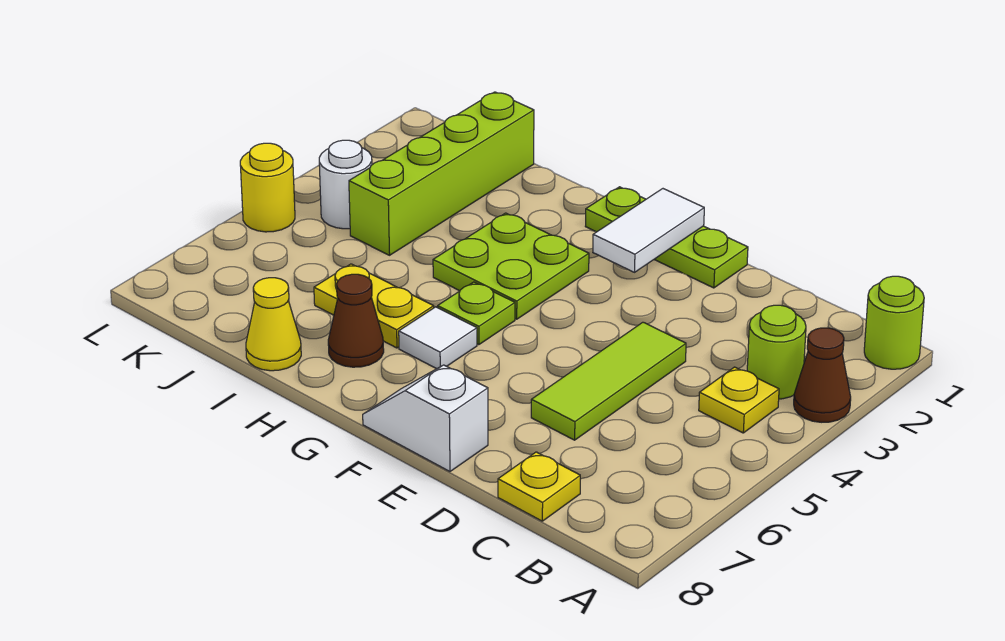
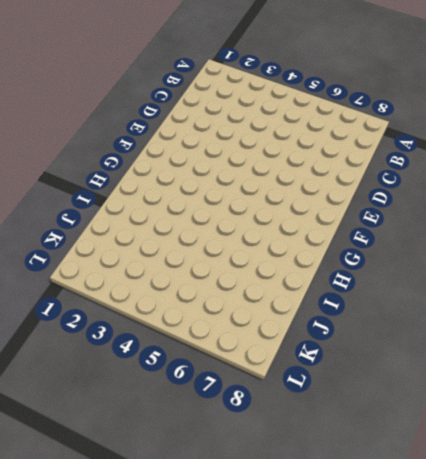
none -> lime 1x1 round brick [864,276,924,369]
none -> brown 1x1 cone [794,328,851,422]
none -> lime 1x1 round brick [747,305,806,399]

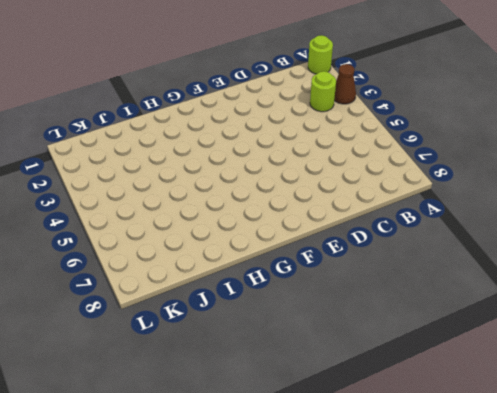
none -> yellow 1x1 plate [699,367,779,433]
none -> yellow 1x1 plate [498,452,580,521]
none -> lime 1x3 tile [531,322,686,440]

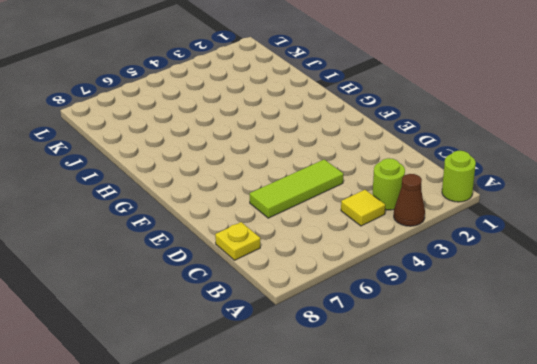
yellow 1x1 tile [341,190,385,226] -> yellow 1x1 plate [699,367,779,433]
none -> lime 1x3 plate [585,187,748,288]
none -> white 1x2 slope [363,365,488,471]
none -> lime 2x2 plate [433,213,589,319]

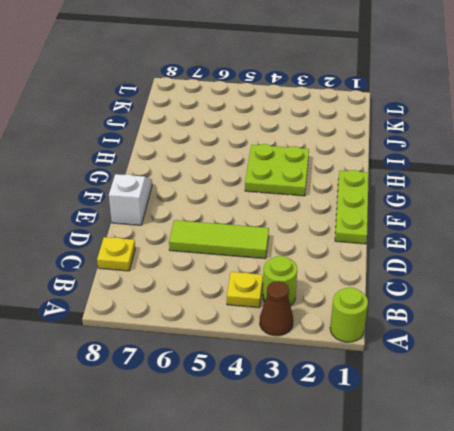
none -> lime 1x1 plate [438,282,515,345]
none -> white 1x1 tile [399,307,477,369]
none -> yellow 1x2 plate [314,264,434,348]

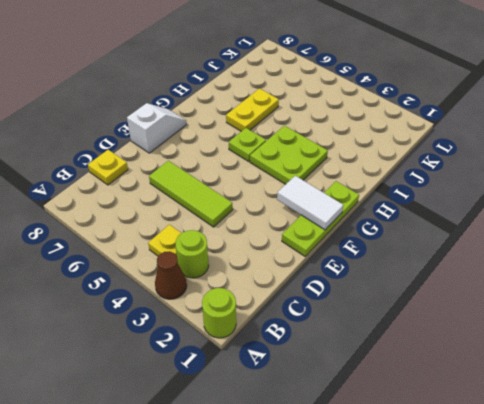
none -> white 1x1 tile [399,307,477,369]
none -> brown 1x1 cone [328,274,384,367]
none -> yellow 1x1 cone [246,278,301,371]

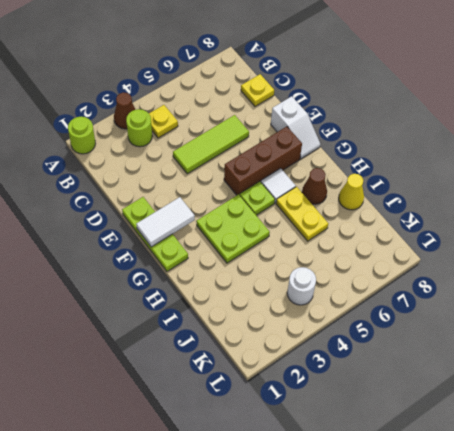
brown 1x3 brick [224,127,302,195] -> none
none -> lime 1x4 brick [349,92,534,255]
none -> yellow 1x1 round brick [240,143,295,232]

